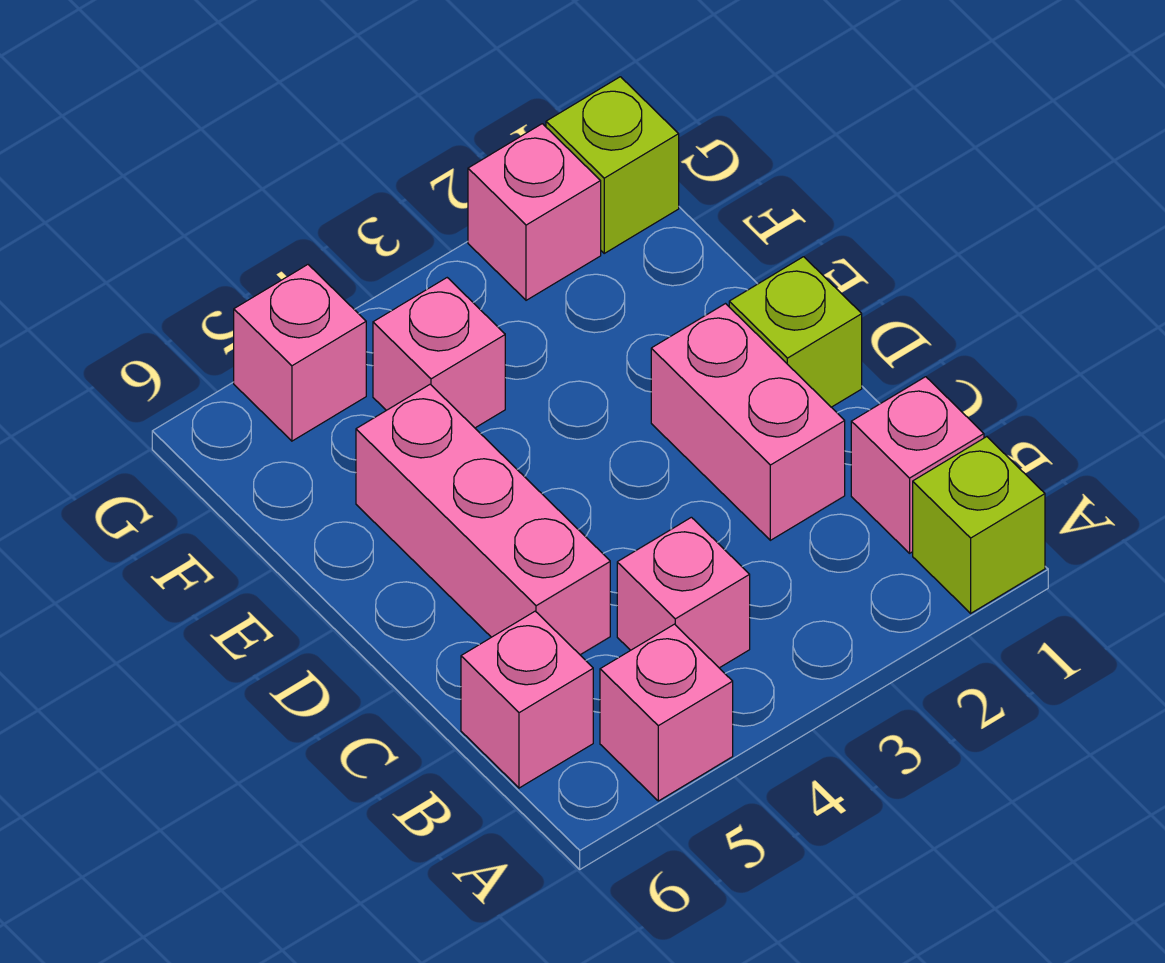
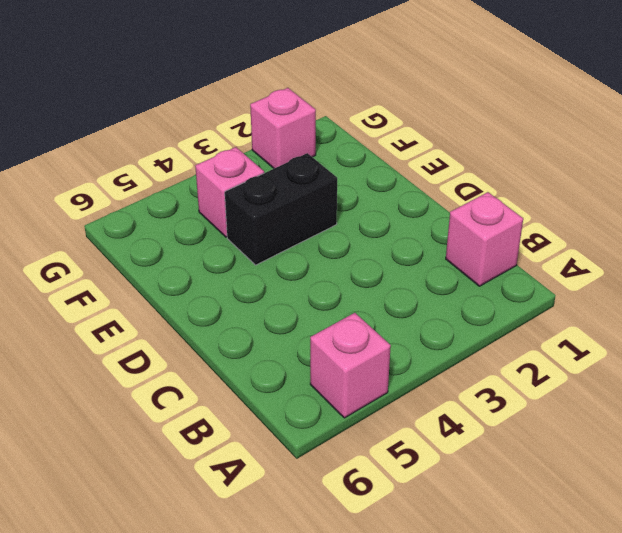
black 1x2 brick [225,153,337,265] -> none
none -> lime 1x1 brick [913,437,1045,613]
none -> pink 1x1 brick [617,517,750,668]
none -> pink 1x1 brick [461,611,593,788]

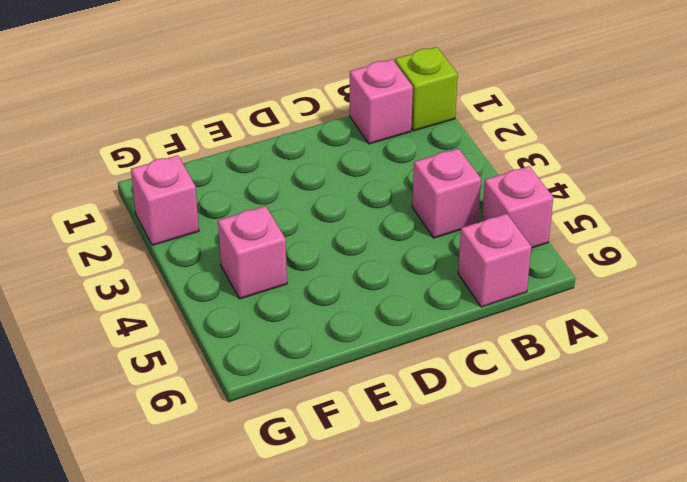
none -> pink 1x2 brick [651,304,845,540]
none -> pink 1x3 brick [356,384,610,655]
none -> lime 1x1 brick [729,257,862,407]

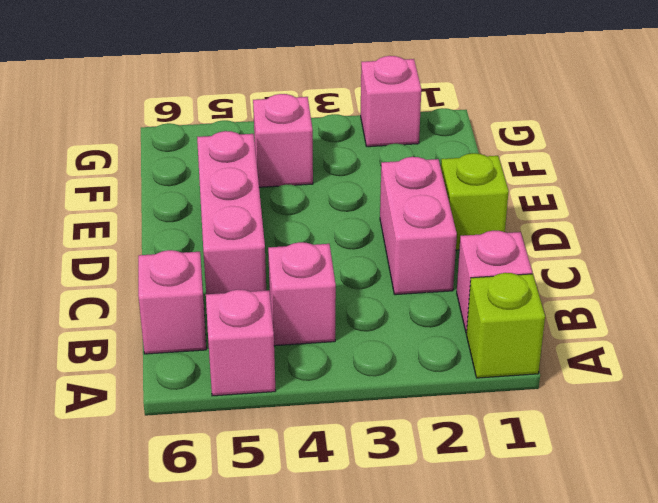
none -> lime 1x1 brick [546,77,679,253]
none -> pink 1x1 brick [234,265,366,441]

